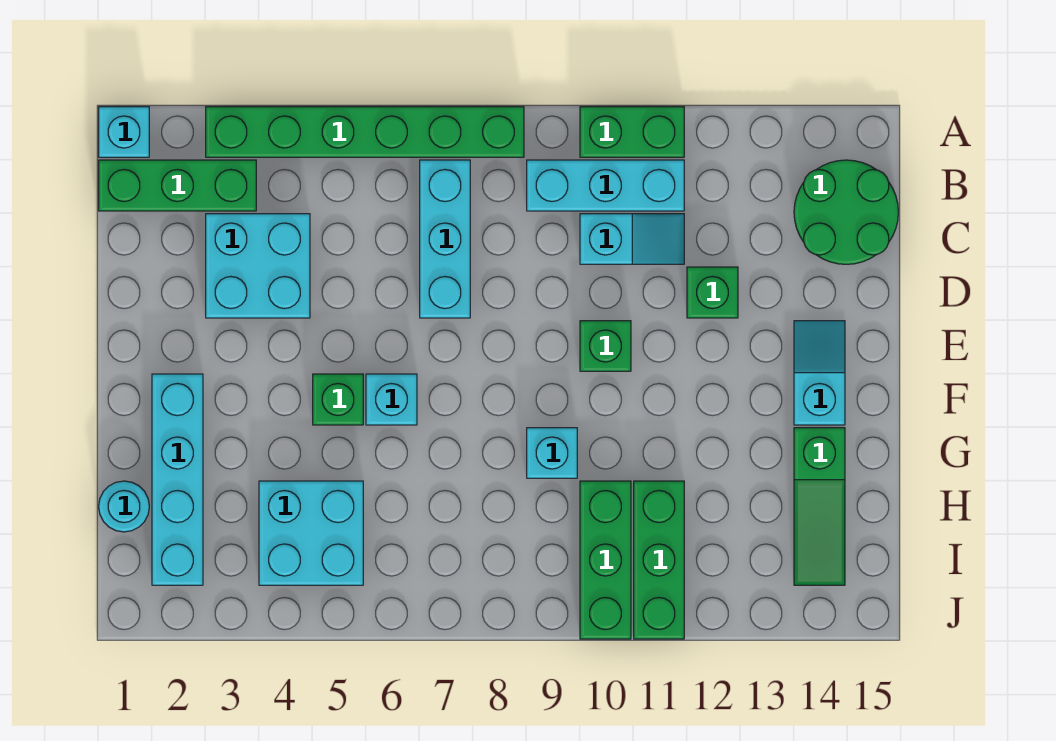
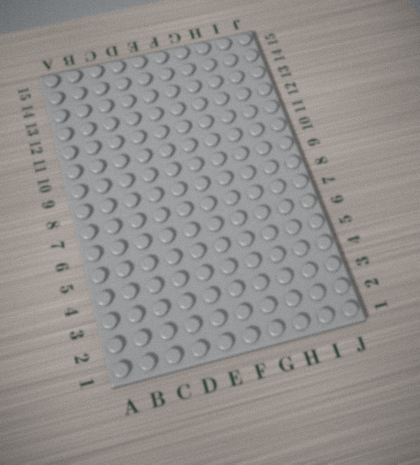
none -> cyan 1x1 brick [99,107,149,157]
none -> green 1x6 brick [206,107,524,157]
none -> green 1x2 brick [580,107,684,157]

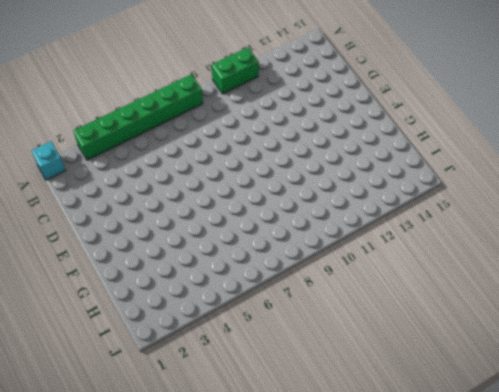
none -> green 1x3 brick [99,160,256,211]
none -> cyan 1x3 brick [420,160,470,318]
none -> cyan 1x3 brick [527,160,684,211]

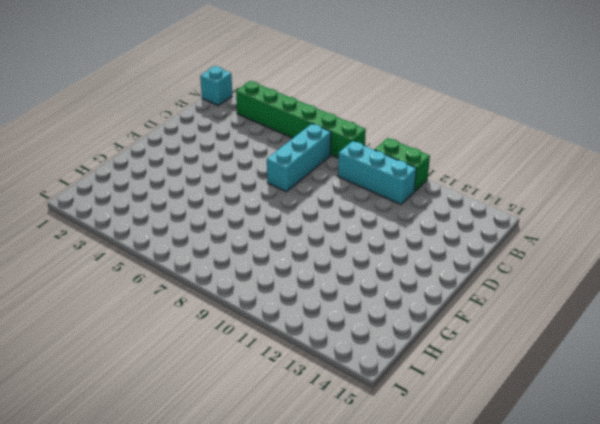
none -> green 1x3 brick [99,160,256,211]
none -> green 2x2 round brick [794,160,898,264]
none -> cyan 2x2 brick [206,214,310,318]

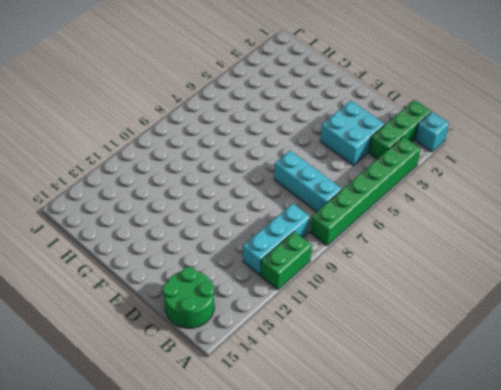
none -> cyan 1x2 slope [580,214,684,264]
none -> green 1x1 brick [687,267,738,318]
none -> green 1x1 brick [580,321,631,371]

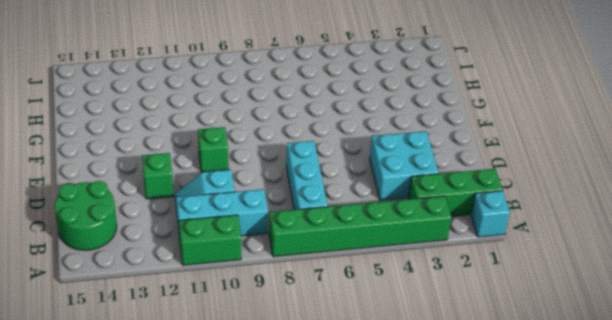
none -> cyan 1x2 slope [794,321,845,425]
none -> cyan 1x4 brick [152,374,203,585]
none -> green 1x1 brick [313,374,363,425]

